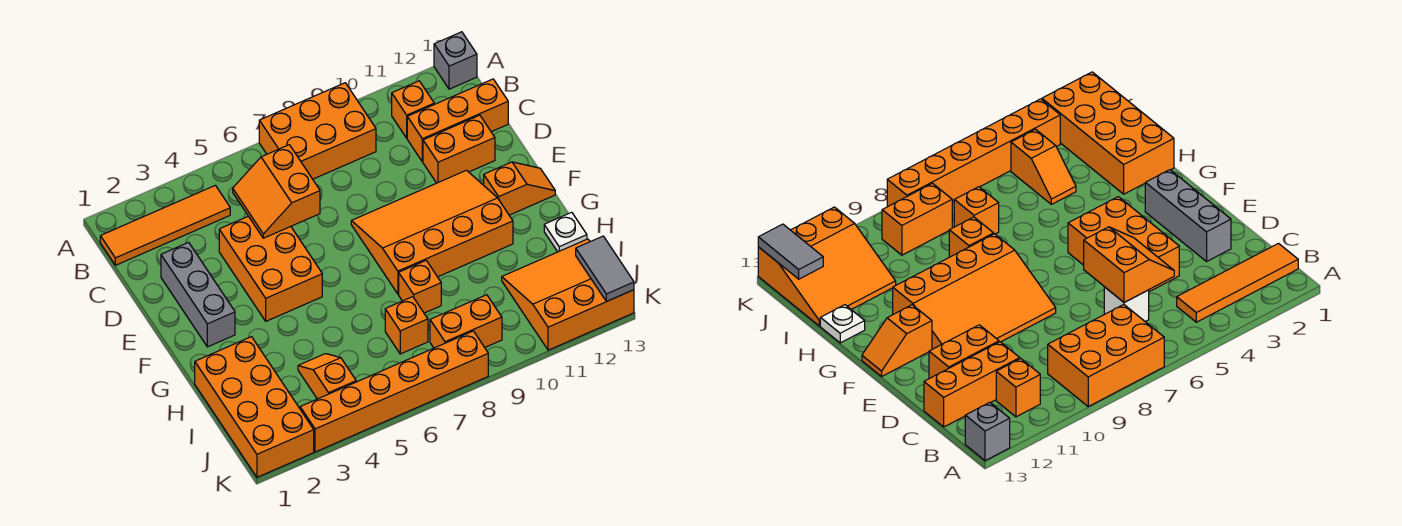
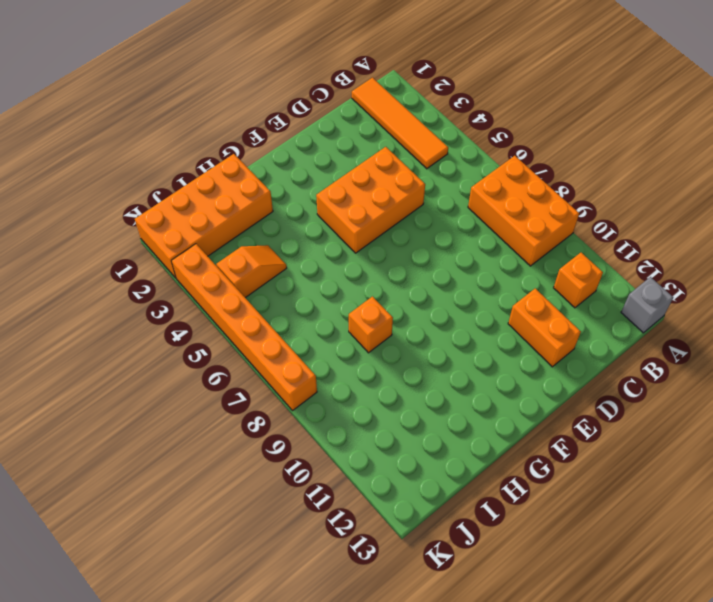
none -> white 1x1 brick [1104,287,1149,321]
none -> orange 1x3 brick [407,79,508,162]
none -> grey 1x3 brick [161,242,235,347]

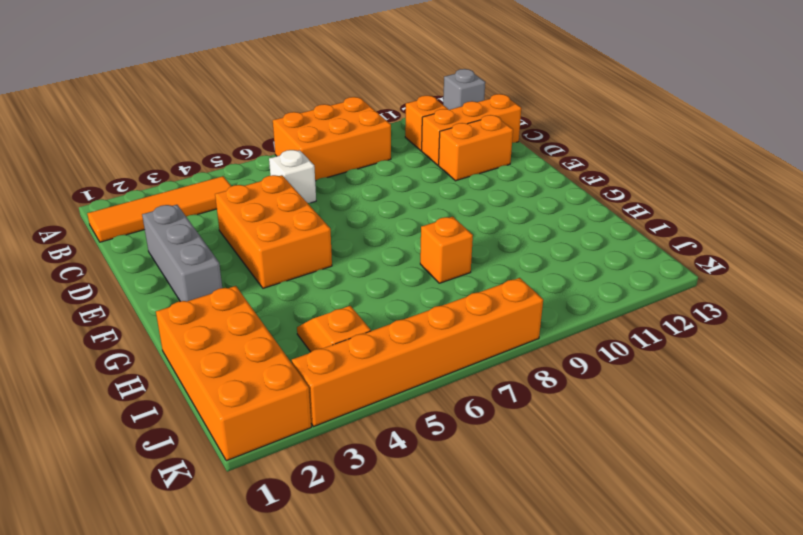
none -> orange 3x4 slope [351,170,513,294]
none -> orange 1x2 slope [484,162,555,215]
none -> white 1x1 plate [544,212,587,252]

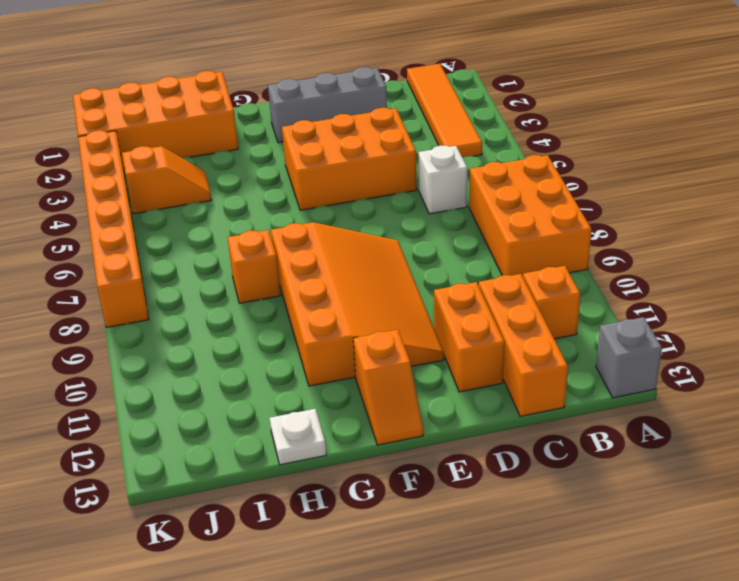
none -> orange 1x1 brick [385,297,428,354]
none -> orange 3x3 slope [502,239,634,350]
none -> orange 1x2 brick [430,295,502,348]

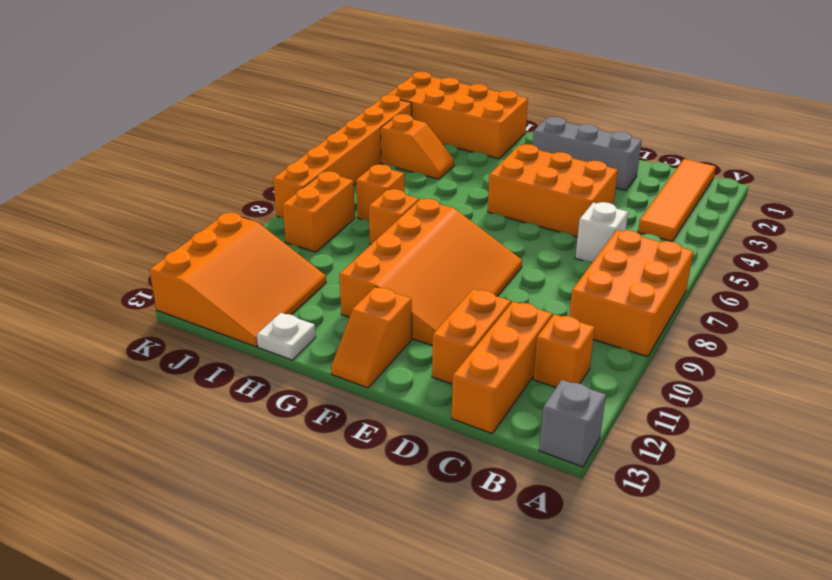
none -> orange 2x2 slope [233,145,320,238]
none -> grey 1x2 tile [576,236,634,302]

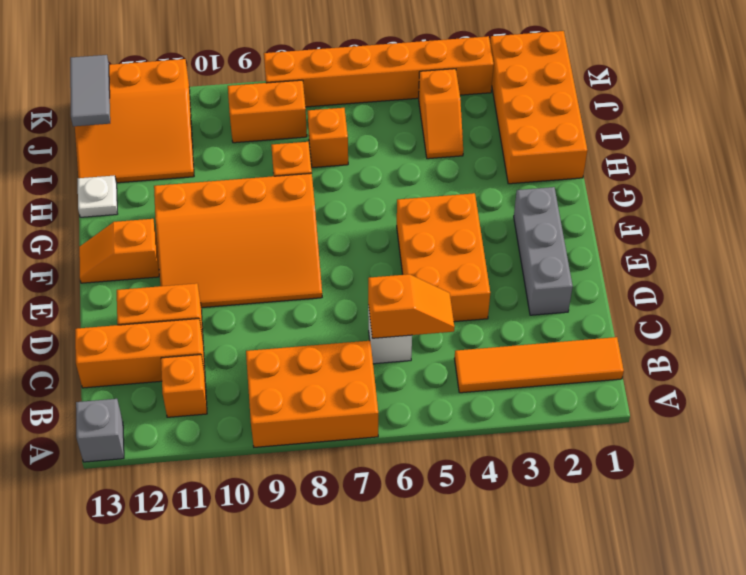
orange 1x2 slope [368,274,454,338] -> orange 2x2 slope [233,145,320,238]

